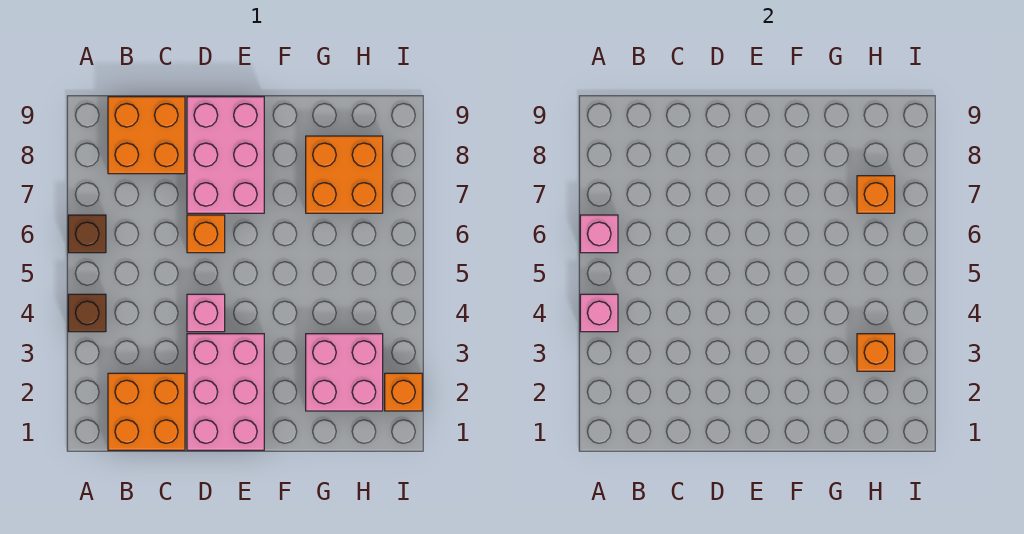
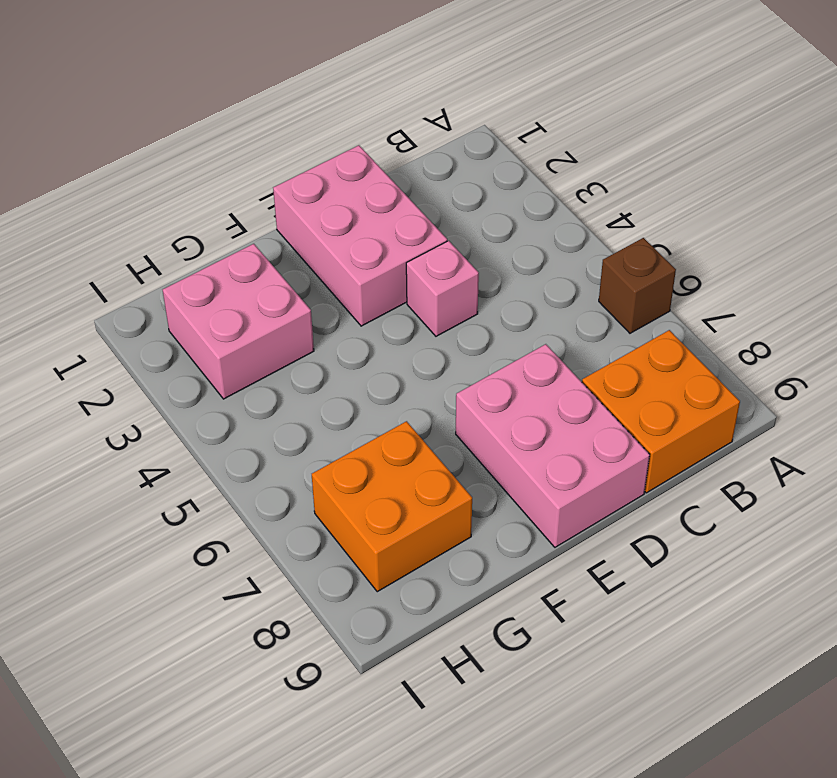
none -> brown 1x1 brick [68,294,106,332]
none -> orange 2x2 brick [108,373,185,450]
none -> orange 1x1 brick [187,215,225,253]

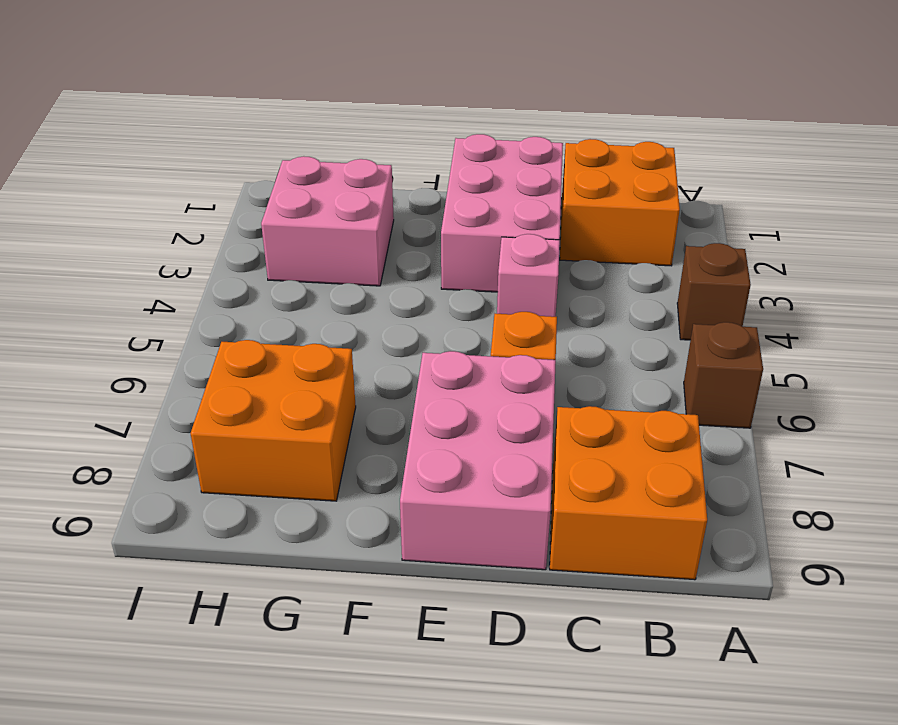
none -> orange 1x1 brick [385,373,422,411]
none -> pink 1x1 brick [580,294,618,332]
none -> pink 1x1 brick [580,215,618,253]

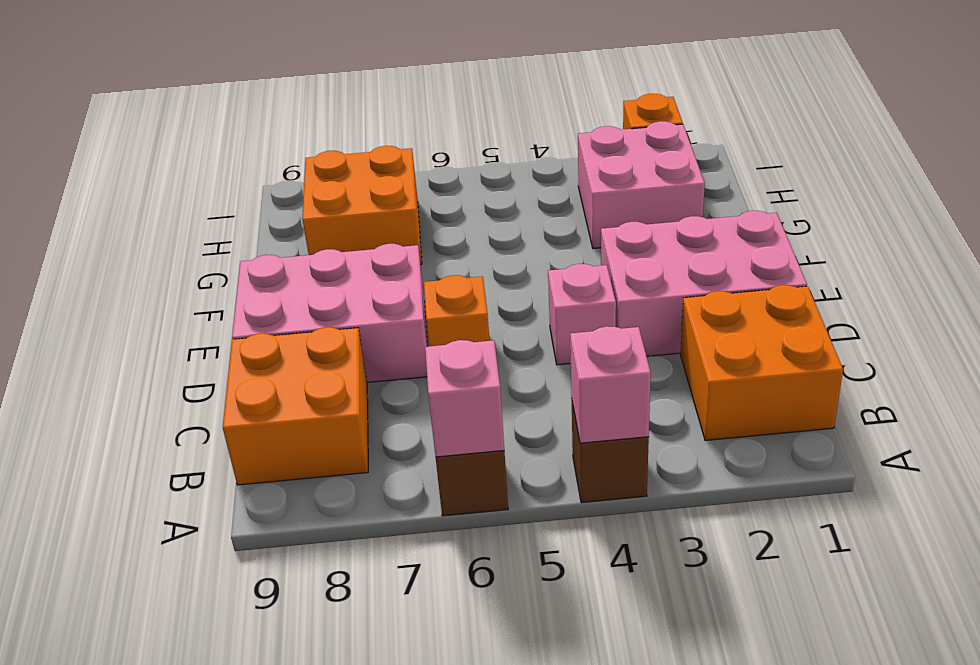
none -> orange 1x1 brick [857,334,895,371]
none -> orange 1x1 brick [857,176,895,213]

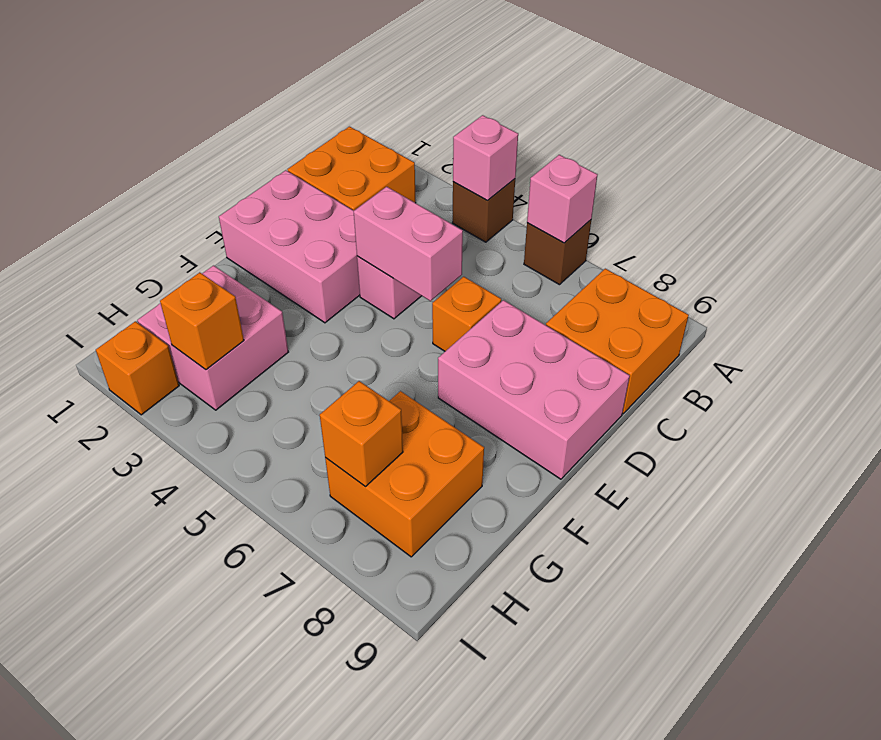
pink 1x2 brick [354,187,463,301] -> none

